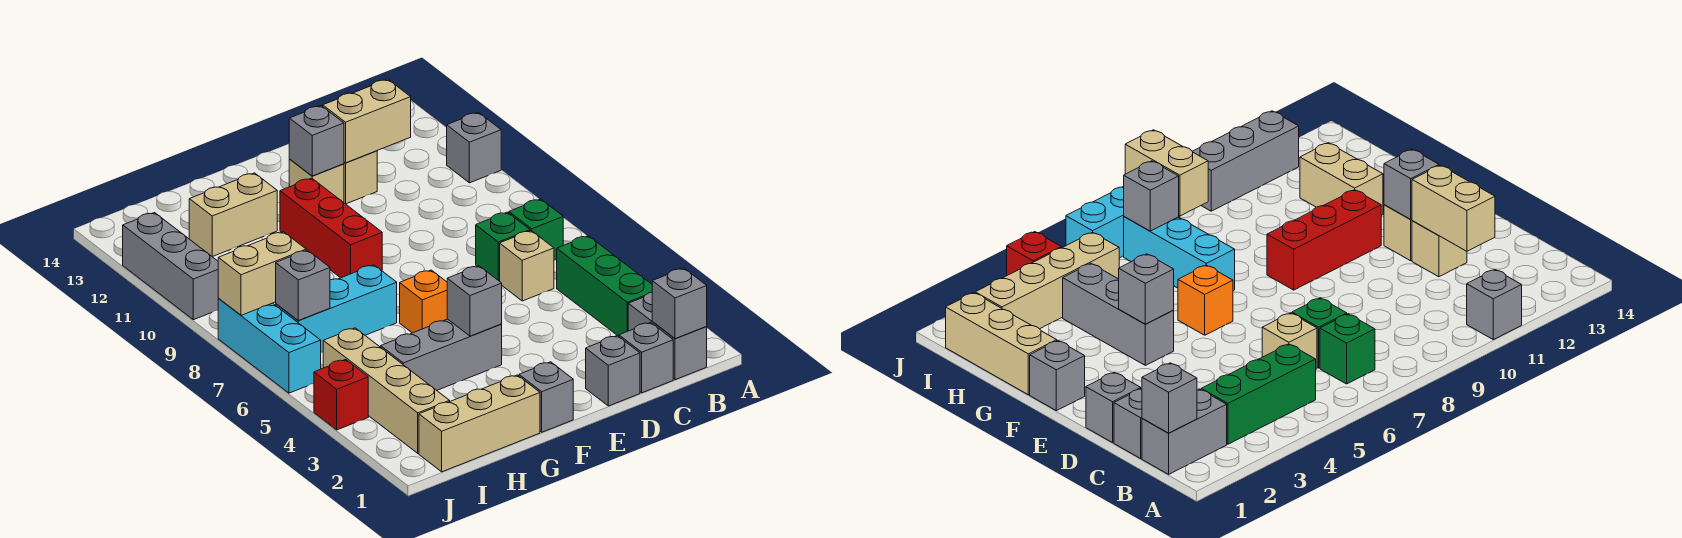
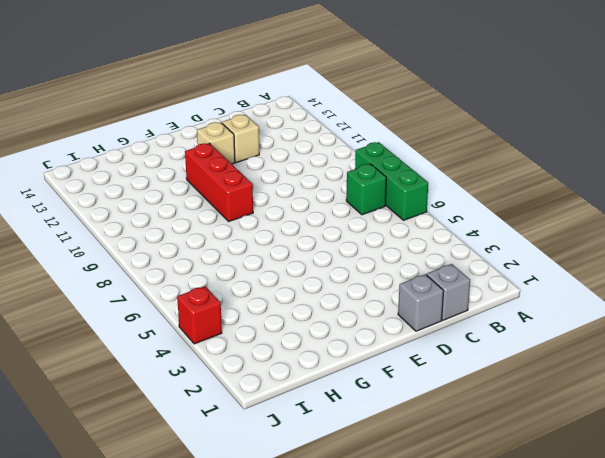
green 1x3 brick [355,142,428,220] -> green 1x3 brick moved to [557,236,652,336]
none -> grey 1x1 brick [447,112,501,183]
none -> grey 1x2 brick [628,292,707,380]
none -> tan 1x1 brick [500,231,554,301]

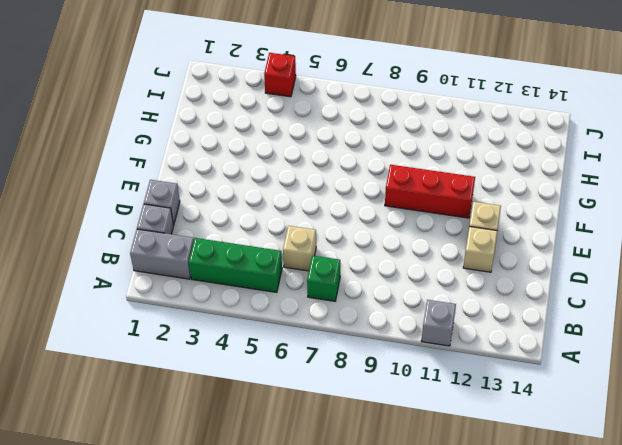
none -> green 1x1 brick [476,212,530,281]
none -> grey 1x1 brick [519,362,573,432]
none -> grey 1x3 brick [381,319,502,390]

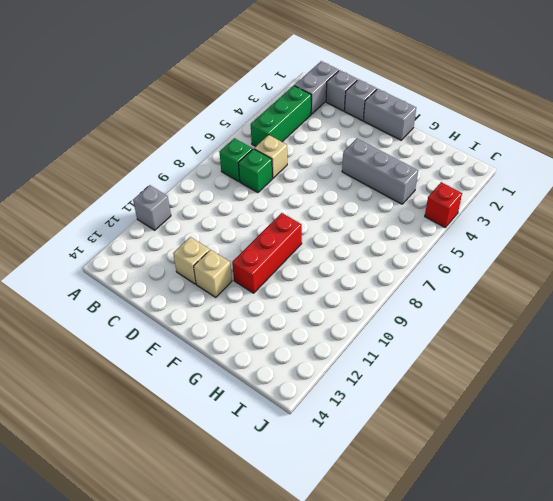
grey 1x2 brick [363,89,416,140] -> grey 1x1 brick [519,362,573,432]
none -> orange 1x1 brick [400,270,447,333]
none -> tan 1x3 brick [419,375,540,472]
none -> cyan 1x3 brick [276,265,397,352]

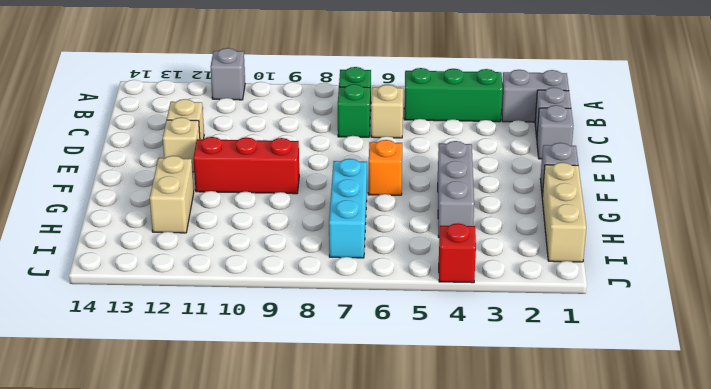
none -> tan 1x4 brick [323,328,450,453]
none -> cyan 1x3 brick [218,299,321,393]
none -> grey 1x3 brick [123,213,219,320]

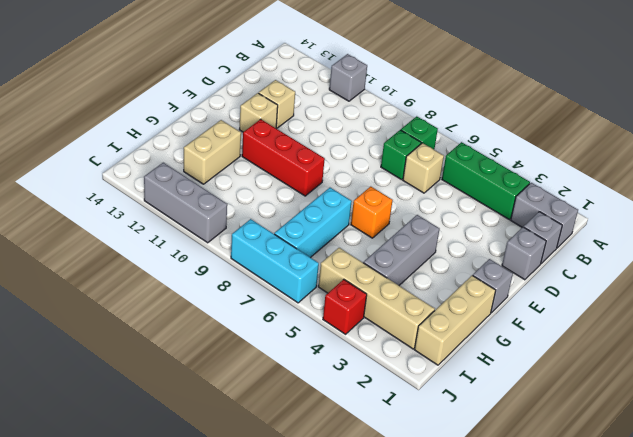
none -> grey 1x1 brick [652,268,707,339]
none -> tan 1x2 brick [323,79,411,163]
none -> grey 1x1 brick [289,106,344,176]

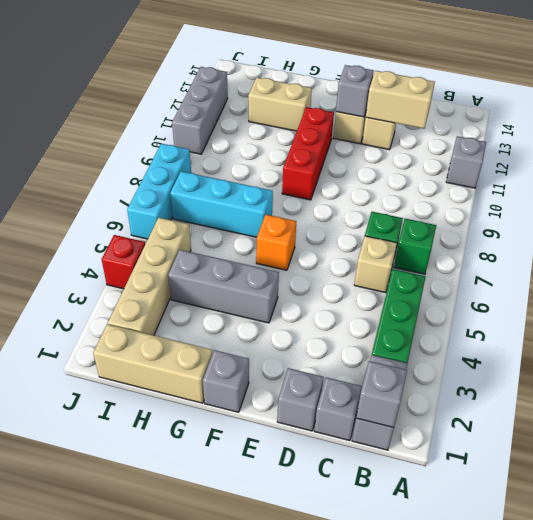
none -> grey 1x1 brick [447,266,502,336]
none -> grey 1x1 brick [276,250,330,321]
none -> tan 1x2 brick [218,232,306,315]

